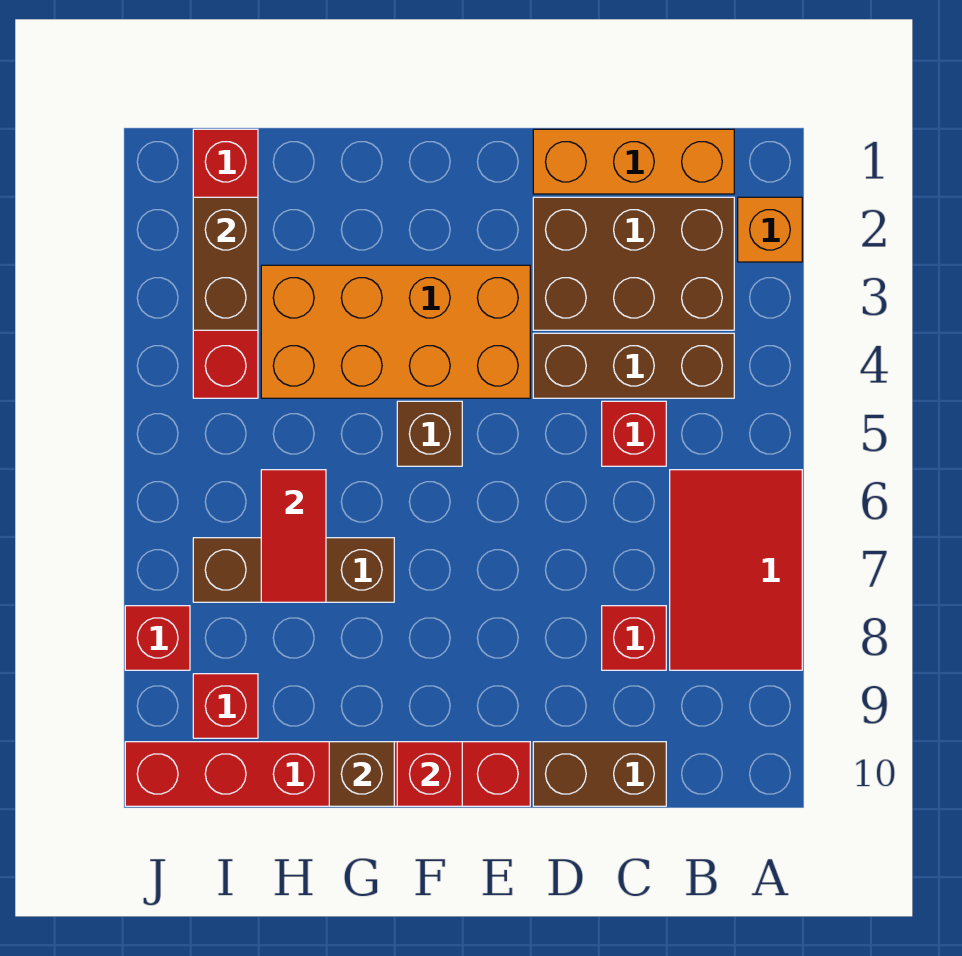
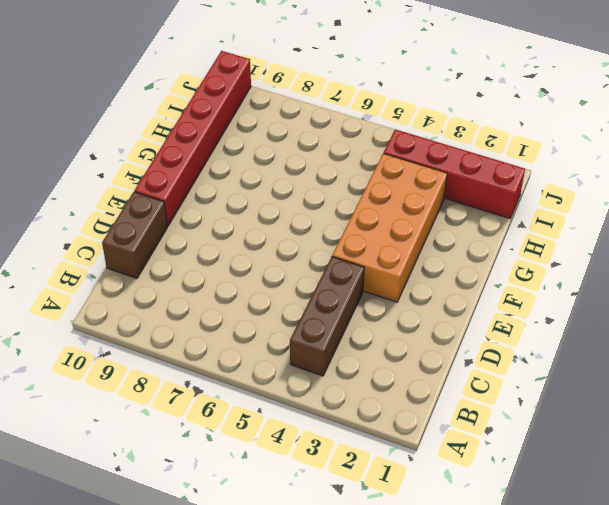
none -> orange 1x1 brick [738,197,802,262]
none -> red 2x3 tile [670,470,802,670]
none -> orange 1x3 brick [533,129,734,194]

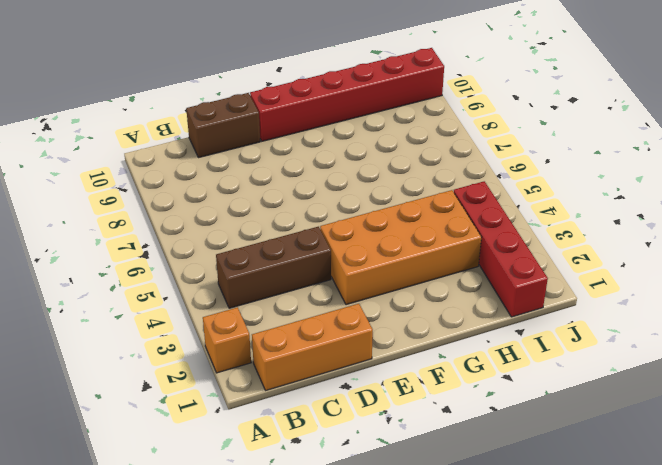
none -> red 2x3 tile [670,470,802,670]
none -> brown 2x3 brick [533,197,734,330]
none -> red 1x1 brick [602,401,666,466]

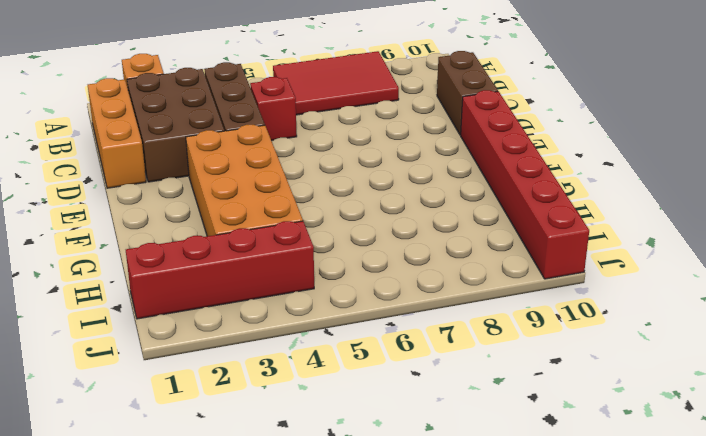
none -> red 1x1 brick [602,606,666,670]
none -> brown 1x1 brick [397,401,462,466]
none -> brown 1x3 brick [193,538,394,602]

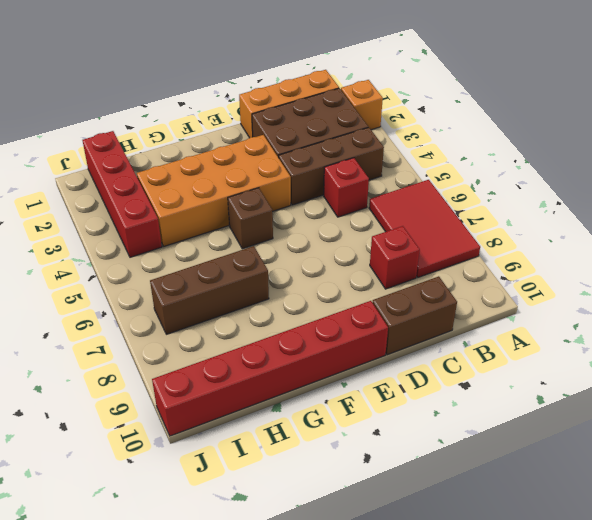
none -> red 1x1 brick [193,674,258,738]
none -> red 1x1 brick [125,606,190,670]
none -> red 1x1 brick [397,742,462,806]

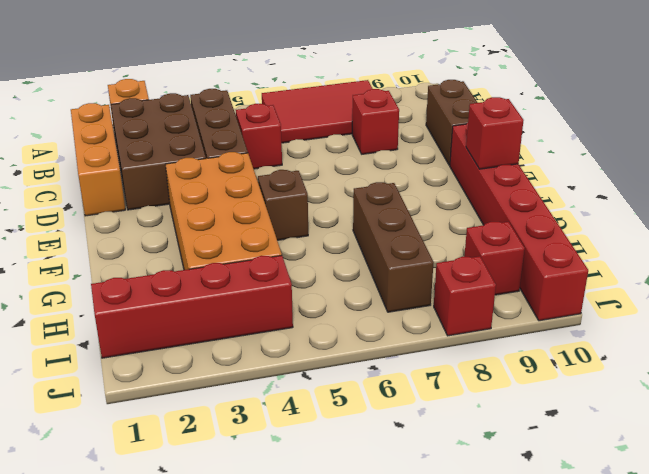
none -> brown 1x1 brick [329,742,394,806]
none -> red 1x2 tile [261,470,326,602]
none -> brown 1x2 brick [193,197,258,330]

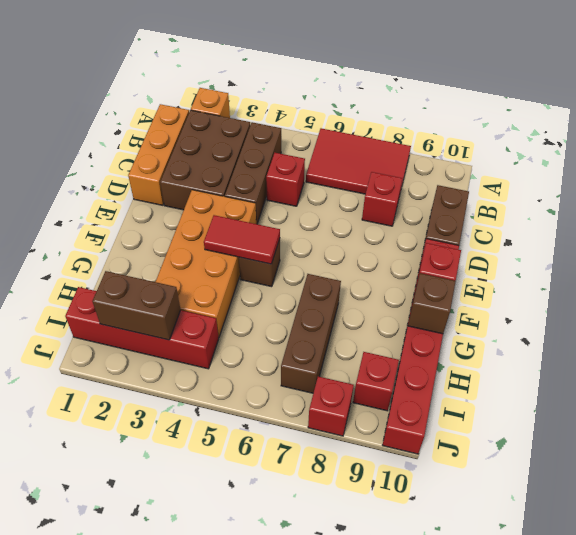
red 1x2 tile [204,215,280,264] -> red 1x2 tile moved to [261,470,326,602]

